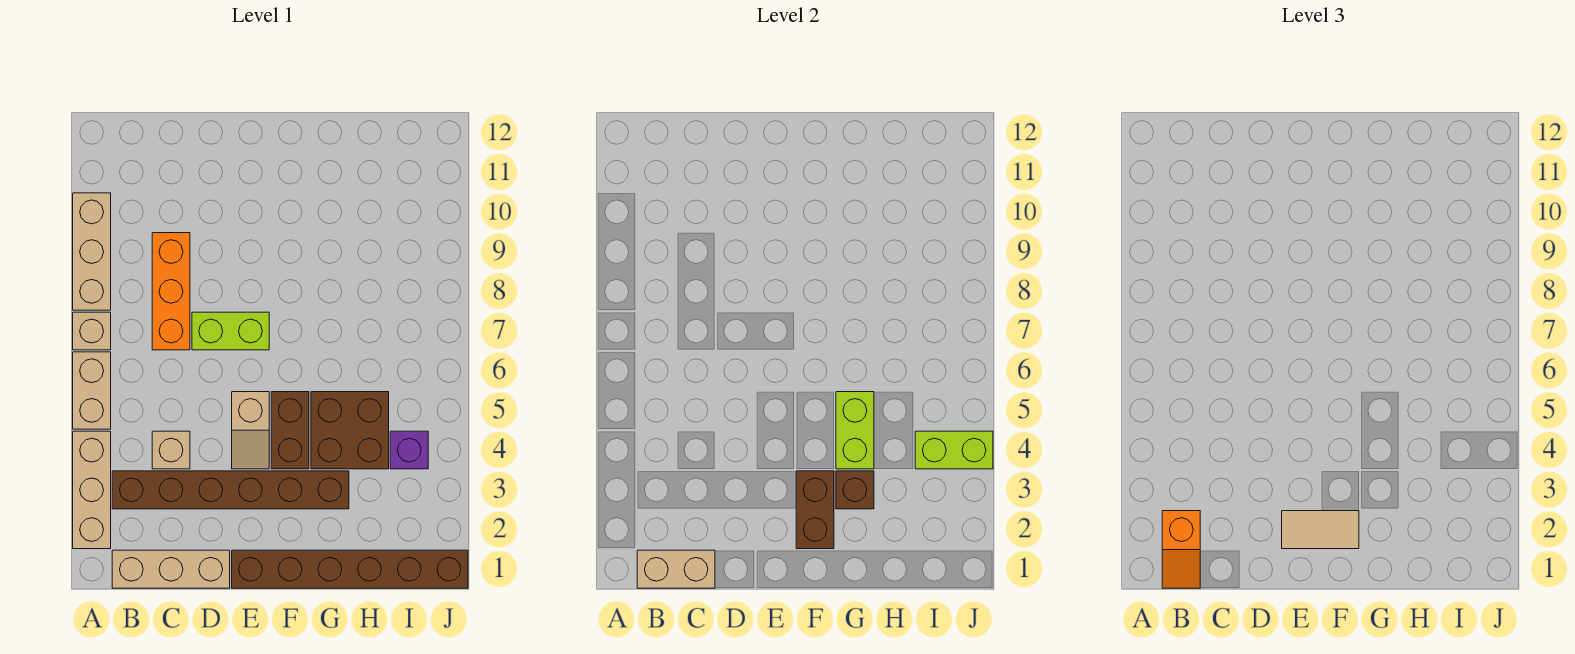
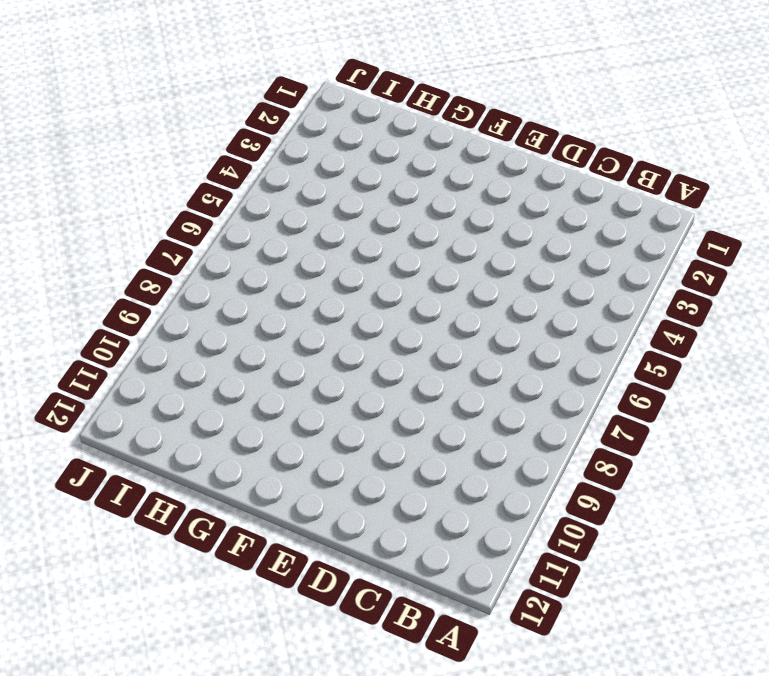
none -> tan 1x3 brick [73,431,111,549]
none -> tan 1x2 brick [73,352,111,429]
none -> tan 1x1 brick [73,312,111,350]

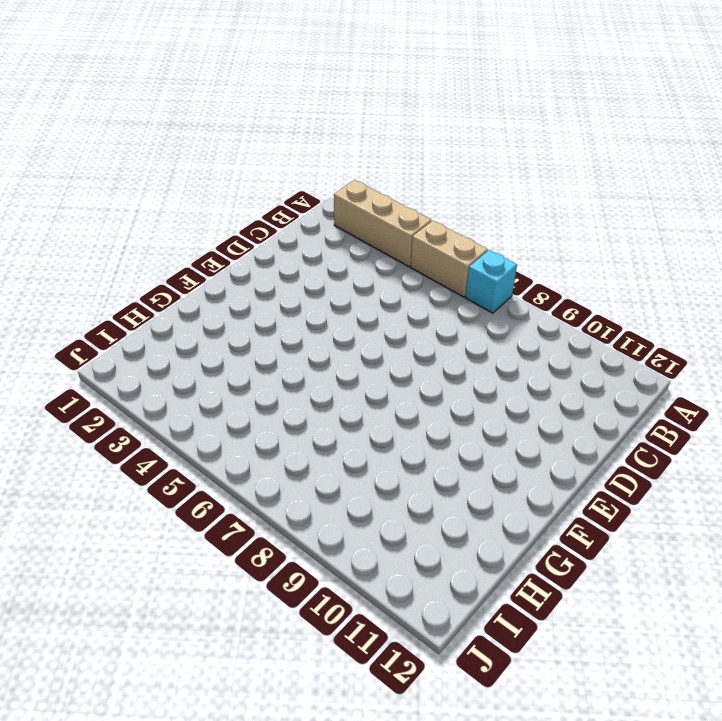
cyan 1x1 brick [465,250,517,313] -> tan 1x1 brick [73,312,111,350]
none -> tan 1x3 brick [73,193,111,310]
none -> tan 1x3 brick [112,550,230,588]
none -> brown 1x6 brick [112,471,349,509]

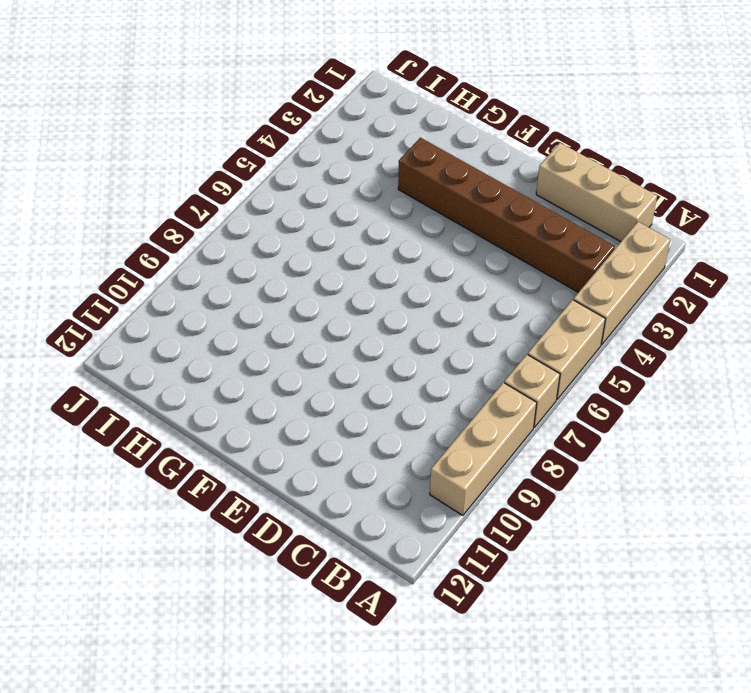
none -> tan 1x1 brick [152,431,190,469]
none -> orange 1x3 brick [152,233,190,350]
none -> lime 1x2 brick [192,312,269,350]

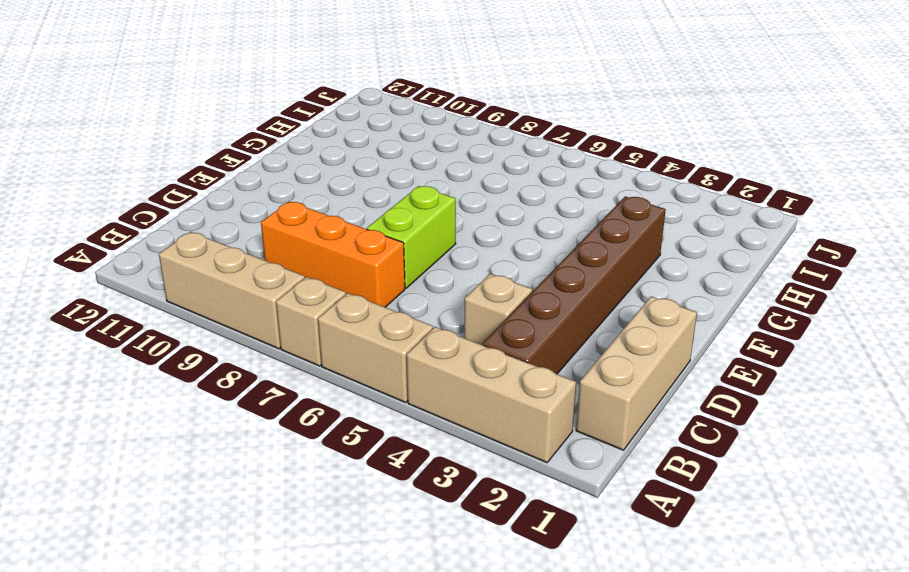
none -> brown 1x6 brick [232,550,468,588]
none -> tan 1x2 slope [232,392,269,469]
none -> brown 1x2 brick [271,392,309,469]

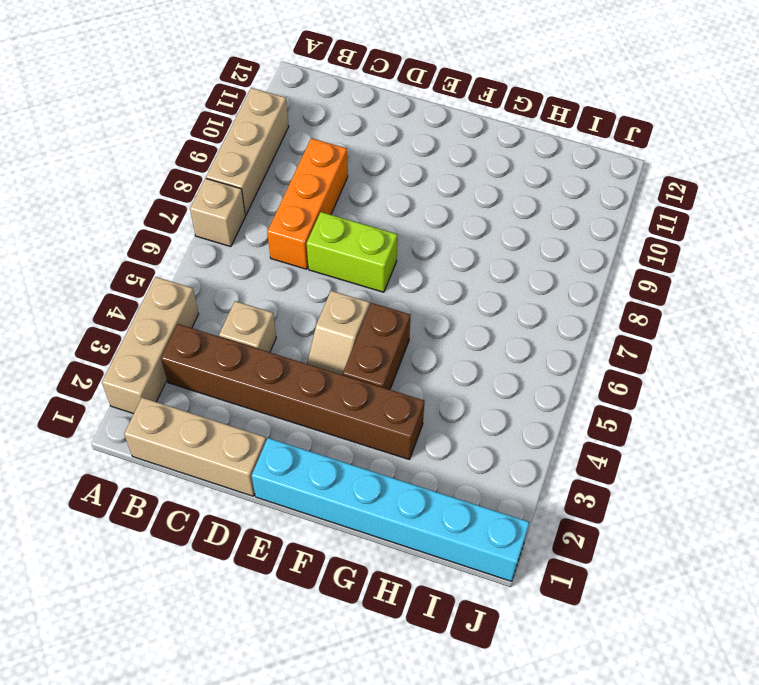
cyan 1x6 brick [252,438,529,581] -> brown 1x6 brick [232,550,468,588]
none -> tan 1x2 brick [73,352,111,429]
none -> brown 2x2 brick [311,392,389,469]
none -> purple 1x1 brick [390,431,428,469]

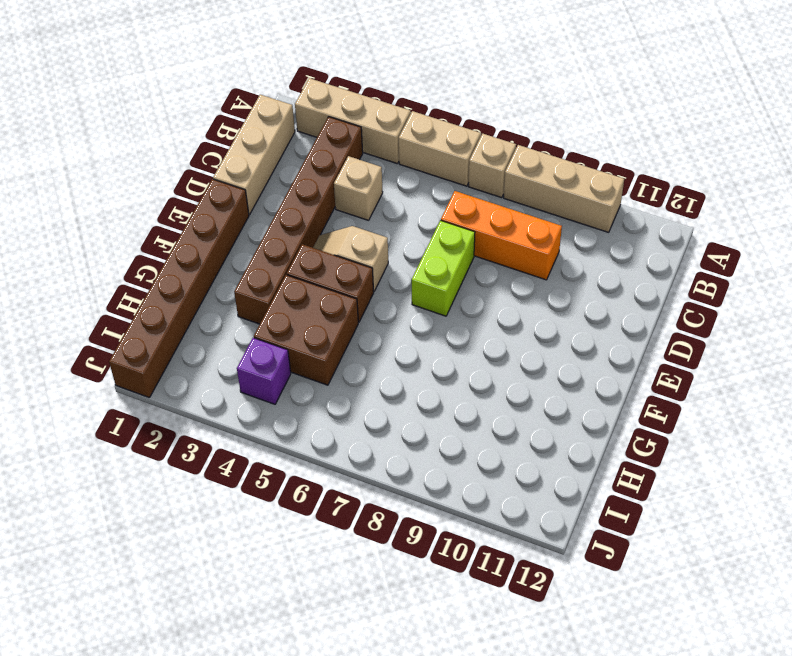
none -> tan 1x2 brick [637,550,715,588]
none -> brown 1x2 brick [796,471,834,549]
none -> brown 1x1 brick [836,471,874,509]

